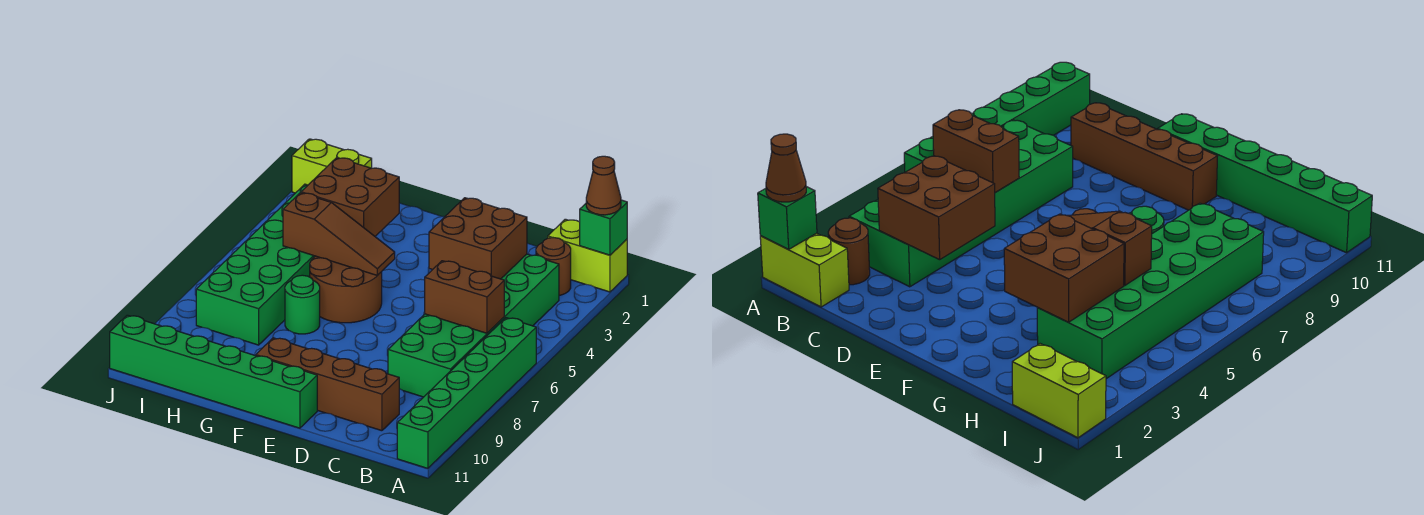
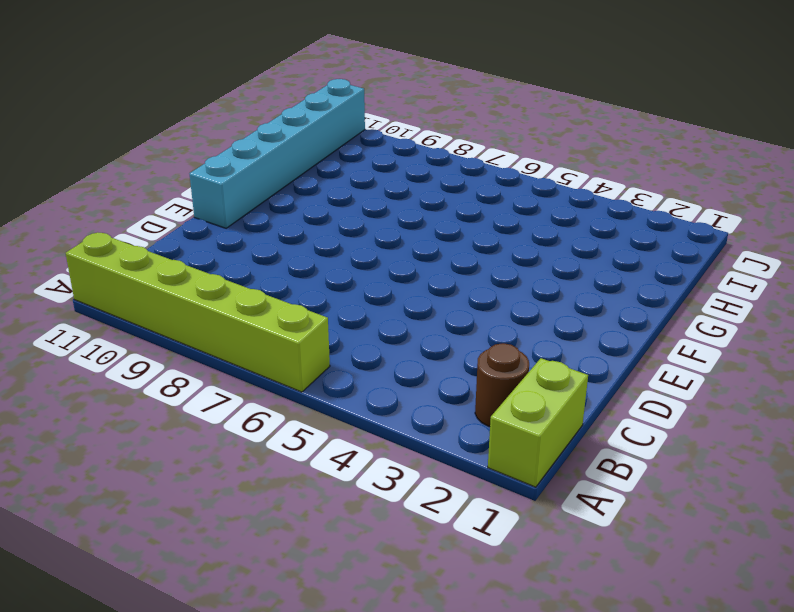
lime 1x6 brick [66,232,330,392] -> green 1x6 brick [397,318,536,468]
cyan 1x6 brick [189,79,365,228] -> green 1x6 brick [110,315,317,428]
none -> green 2x6 brick [388,254,559,397]
none -> brown 1x4 brick [256,338,399,431]
none -> brown 2x2 round brick [310,256,382,323]

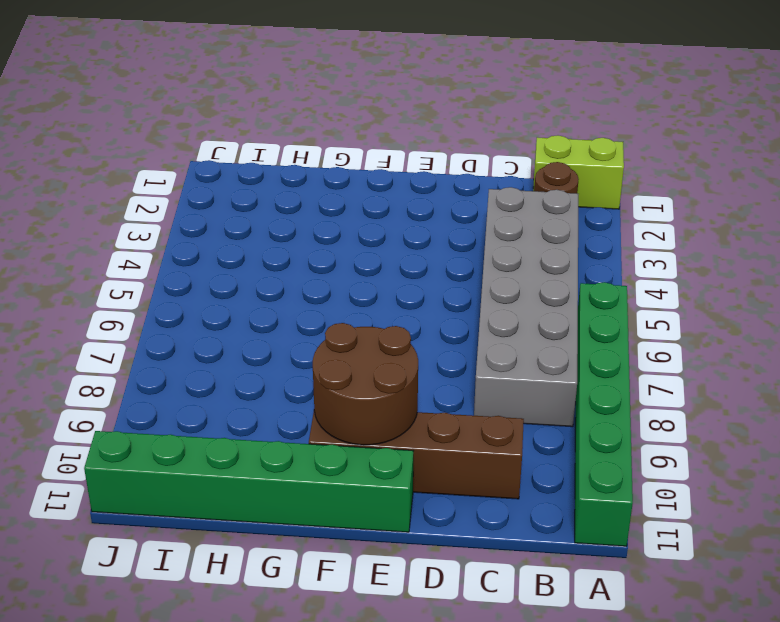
grey 2x6 brick [474,187,578,427] -> green 2x6 brick [388,254,559,397]
brown 2x2 round brick [313,323,418,445] -> brown 2x2 round brick moved to [310,256,382,323]
none -> green 1x1 round brick [285,275,320,334]
none -> green 2x6 brick [196,184,315,345]
none -> lime 1x2 brick [292,139,372,193]

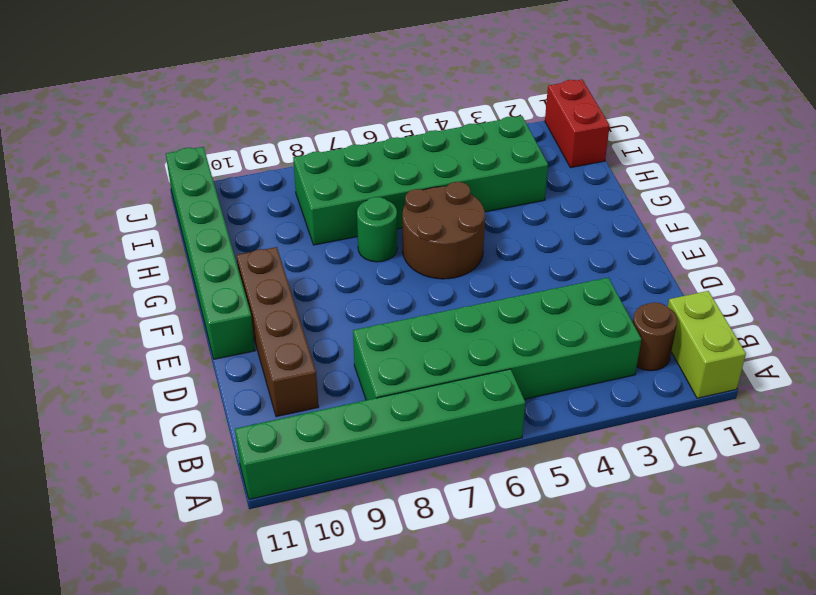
red 1x2 brick [545,80,610,168] -> lime 1x2 brick [292,139,372,193]
none -> green 1x1 brick [580,200,627,255]
none -> brown 1x2 brick [425,261,504,333]
none -> brown 2x2 brick [429,198,527,279]

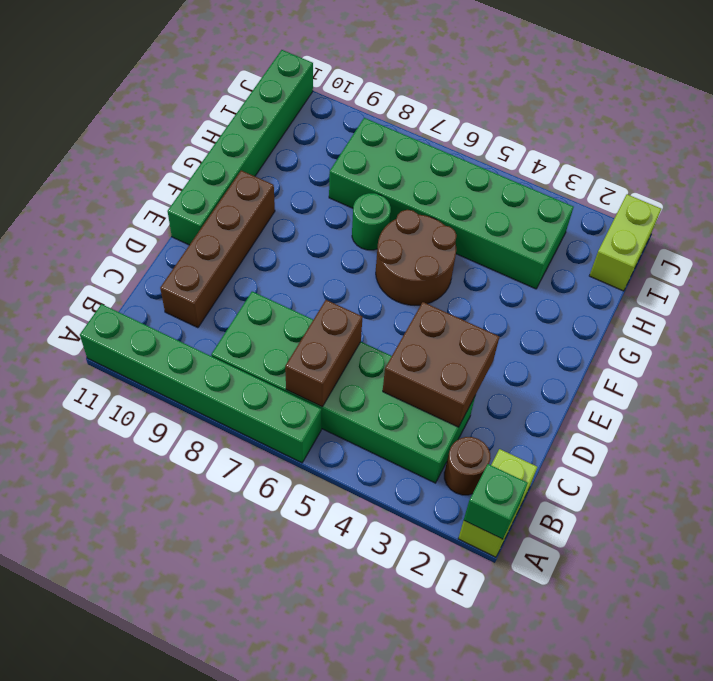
none -> brown 1x3 slope [283,193,395,275]
none -> brown 2x2 brick [301,157,399,236]
none -> brown 1x1 cone [586,156,621,215]

